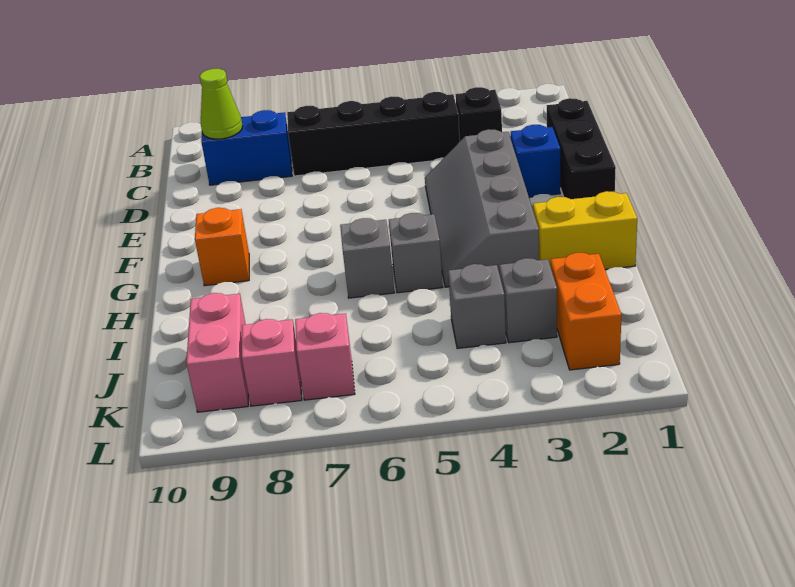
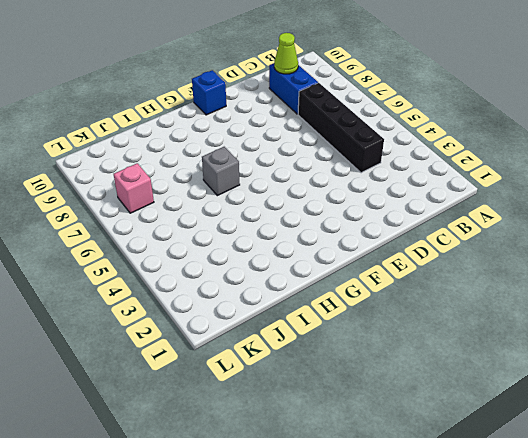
blue 1x1 brick [192,70,226,115] -> blue 1x1 brick moved to [511,125,560,197]
none -> black 1x1 brick [456,87,502,141]
none -> black 1x3 brick [547,98,616,199]
none -> grey 2x4 slope [425,129,539,287]

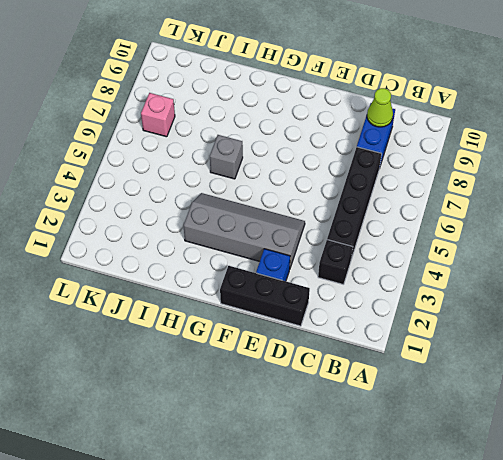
none -> orange 1x1 brick [195,208,249,286]
none -> yellow 1x2 brick [533,191,637,270]
none -> grey 1x1 brick [389,213,443,293]

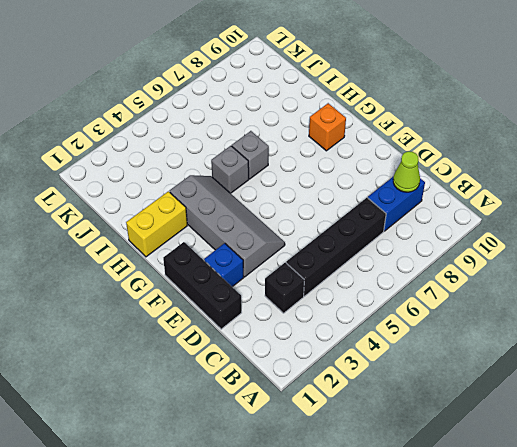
none -> orange 1x2 brick [551,253,621,370]
none -> grey 1x1 brick [499,258,557,343]
none -> grey 1x1 brick [448,264,506,349]

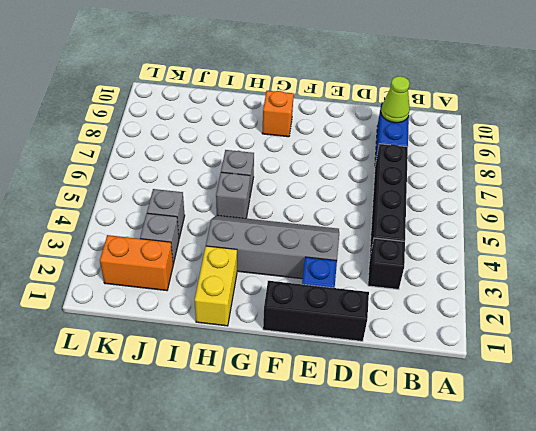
none -> pink 1x2 brick [186,293,248,412]
none -> pink 1x1 brick [295,313,355,400]
none -> pink 1x1 brick [242,319,302,406]

